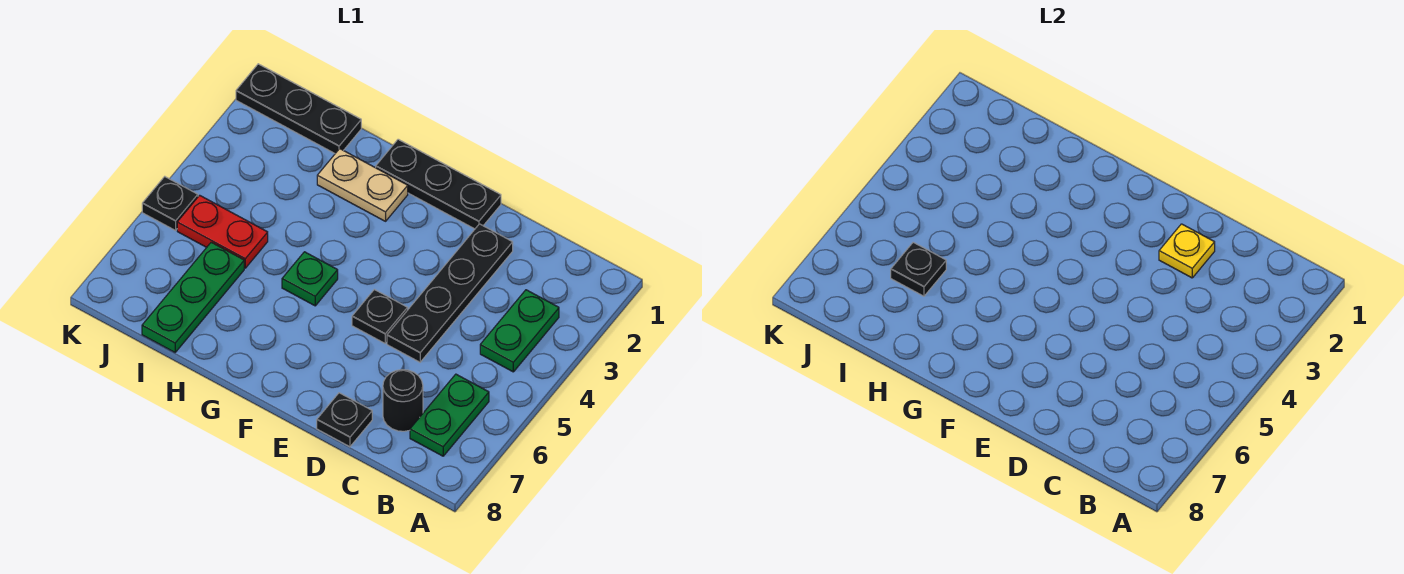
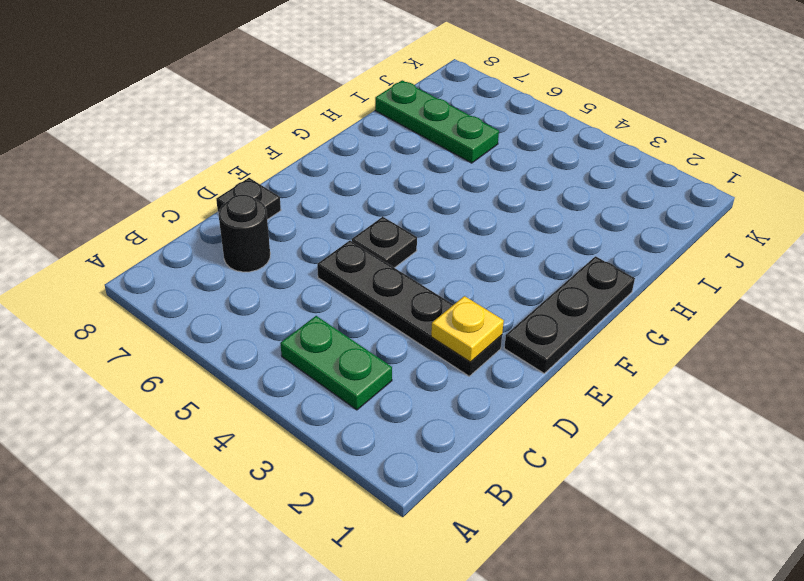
none -> green 1x2 plate [410,374,489,456]
none -> tan 1x2 plate [317,149,408,221]
none -> green 1x1 plate [282,252,338,306]

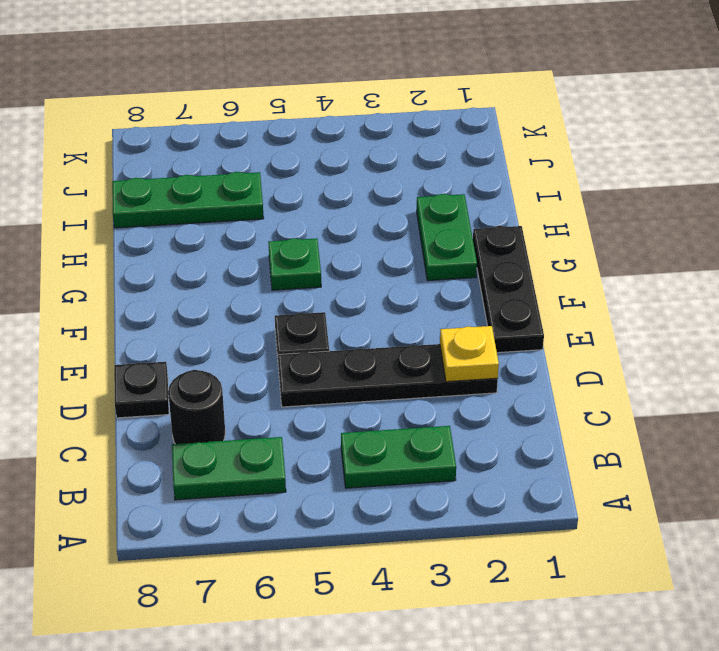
green 1x2 plate [417,194,477,281] -> tan 1x2 plate [317,149,408,221]
none -> black 1x3 plate [236,64,361,153]
none -> red 1x2 plate [177,195,268,268]
none -> black 1x1 plate [142,177,198,231]

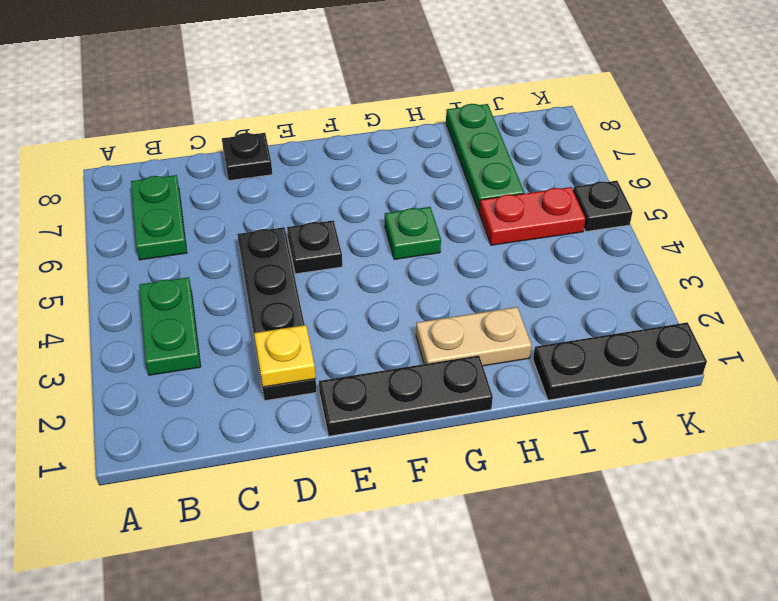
none -> black 1x1 round brick [383,370,423,431]
none -> black 1x1 plate [891,242,946,296]

